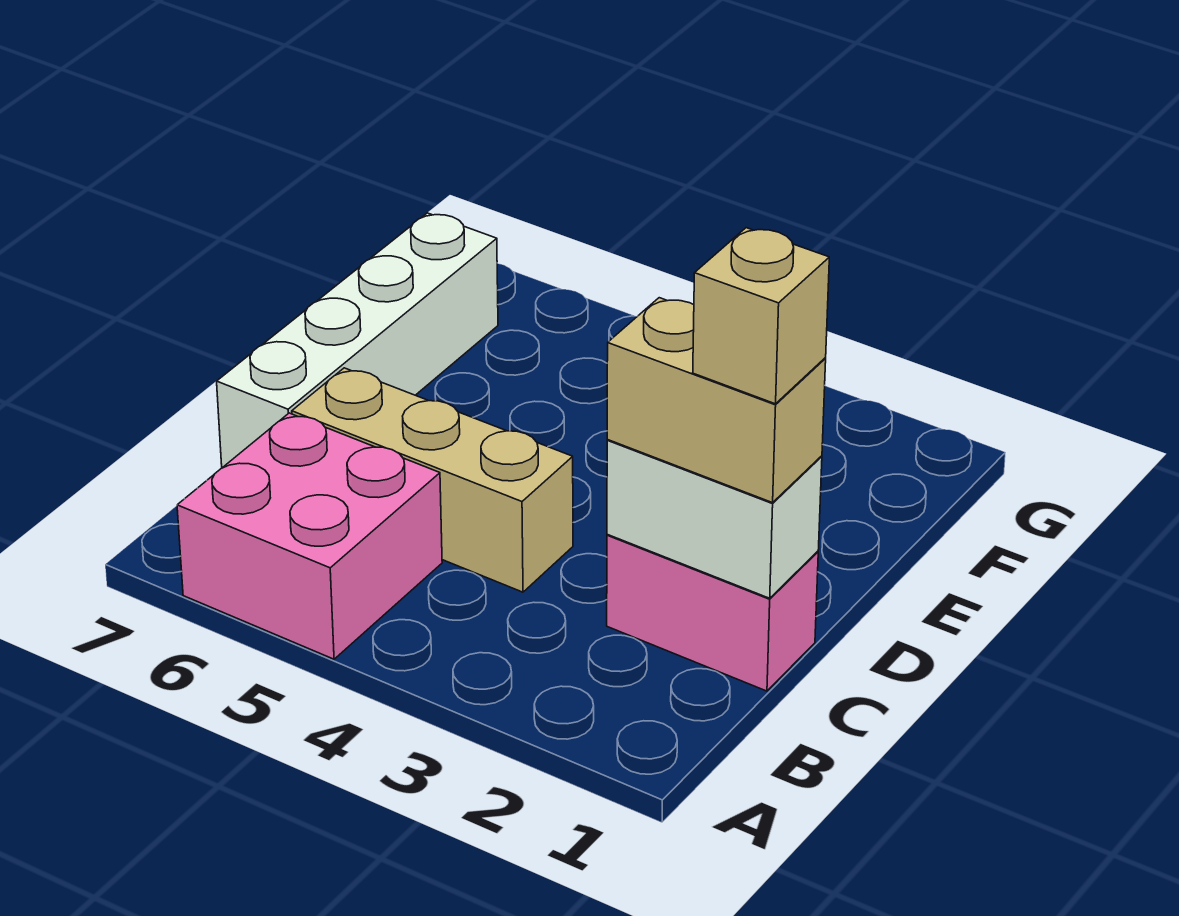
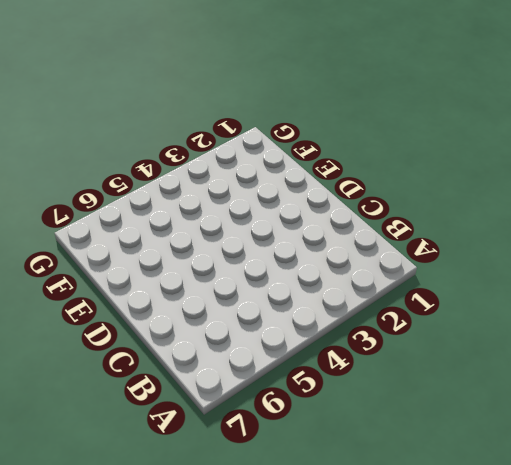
none -> pink 2x2 brick [177,413,442,659]
none -> pink 1x2 brick [607,535,818,691]

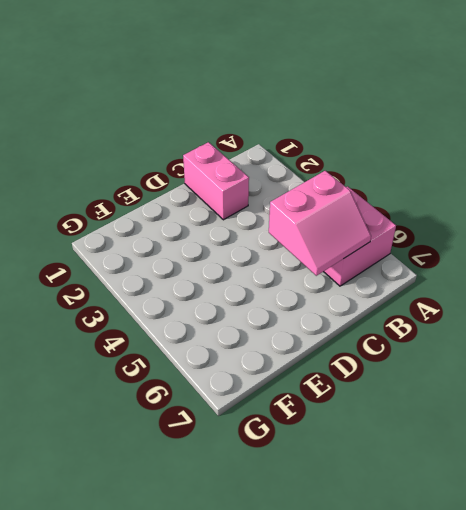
pink 2x2 slope [269,171,371,276] -> none
none -> tan 1x3 brick [292,368,573,592]
none -> white 1x4 brick [217,213,498,468]

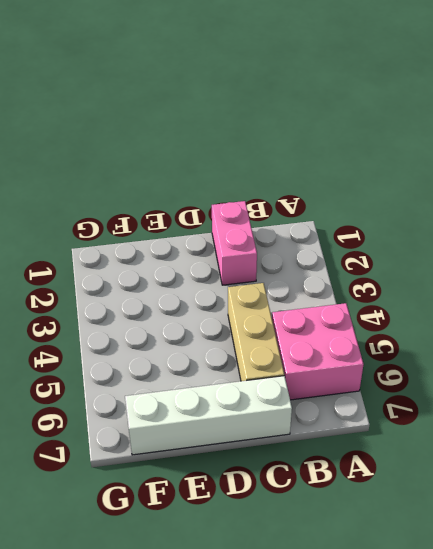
none -> white 1x2 brick [607,440,822,598]
none -> tan 1x2 brick [607,298,826,503]

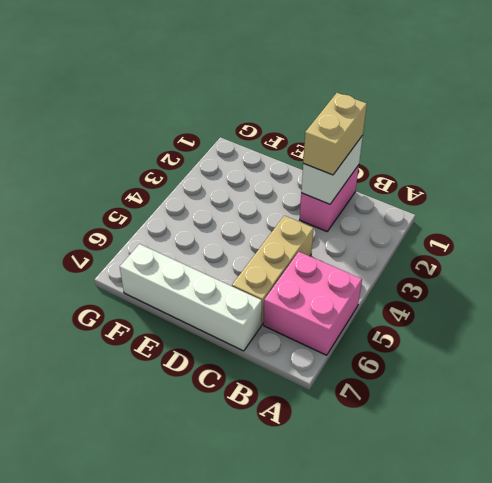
none -> tan 1x1 brick [693,228,829,404]

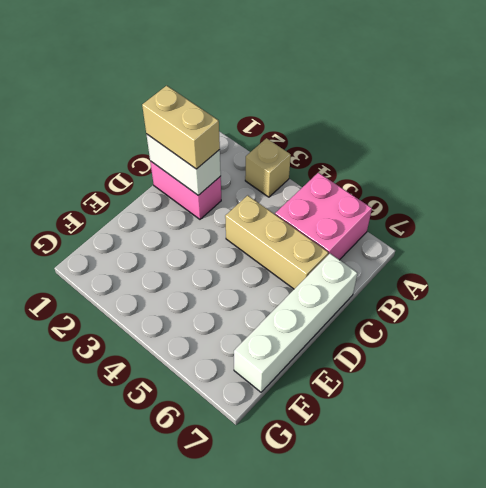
tan 1x1 brick [245,138,291,197] -> tan 1x1 brick moved to [693,228,829,404]

